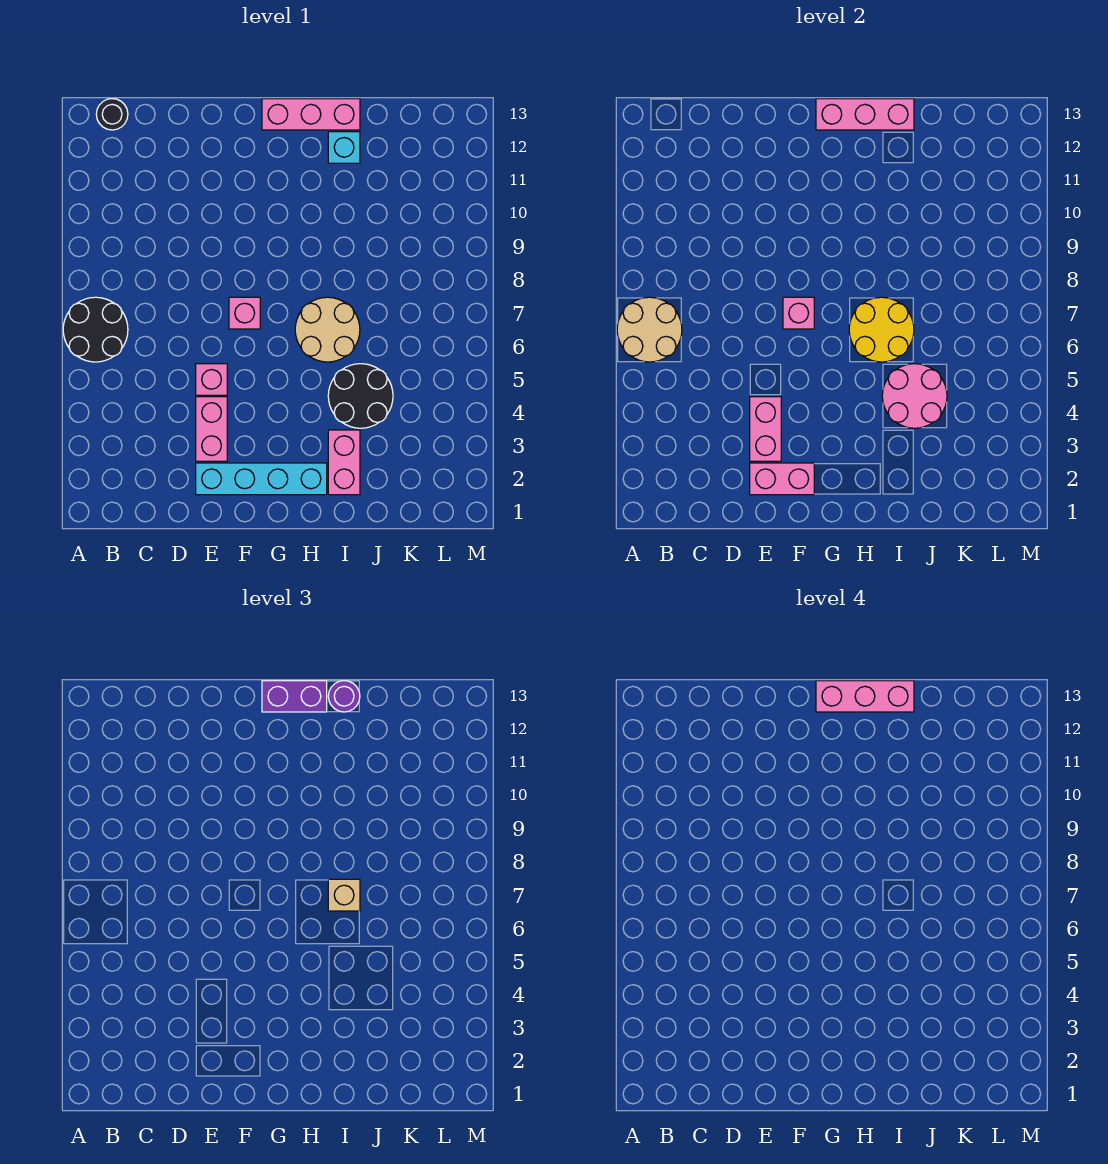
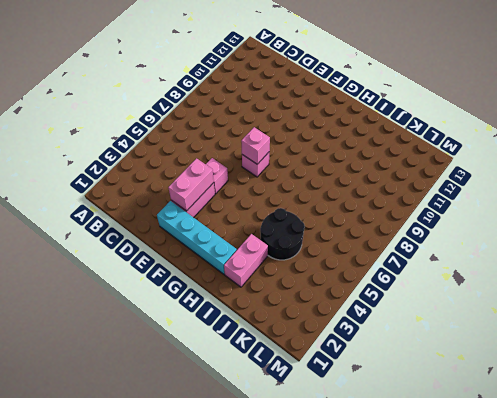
none -> black 2x2 round brick [63,297,128,362]
none -> black 1x1 round brick [96,99,128,130]
none -> pink 1x3 brick [262,99,360,130]

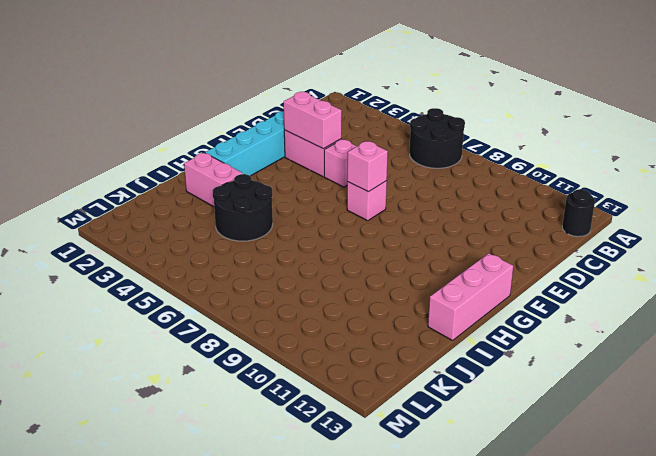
none -> tan 2x2 round brick [295,297,360,362]
none -> cyan 1x1 brick [328,132,360,163]
none -> tan 2x2 round brick [617,297,682,362]

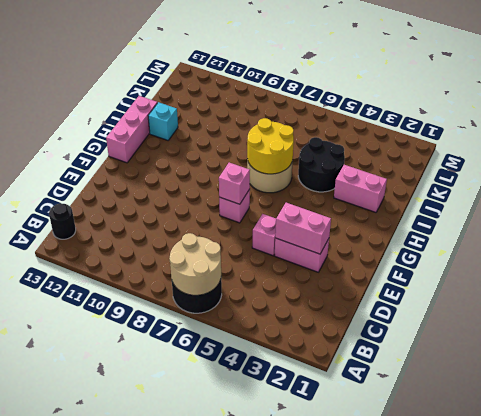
none -> cyan 1x4 brick [196,463,327,495]
none -> pink 1x2 brick [750,463,814,495]
none -> pink 1x3 brick [816,99,914,130]

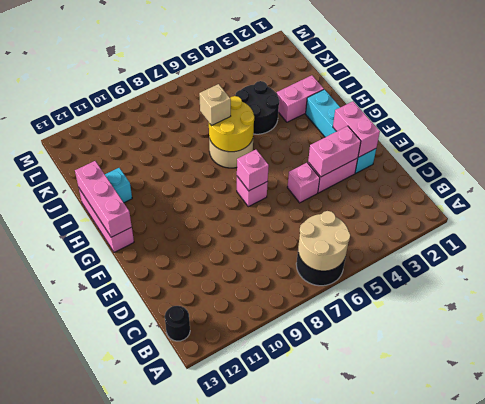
none -> pink 2x2 round brick [882,364,947,428]
none -> purple 1x2 brick [262,681,327,712]
none -> purple 1x1 round brick [328,681,360,712]

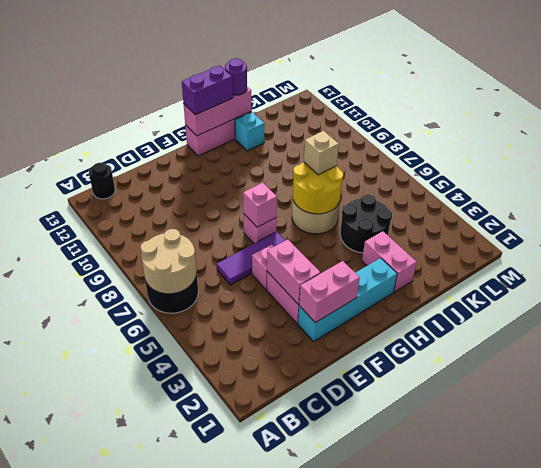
purple 1x3 tile [217,232,285,285] -> none
none -> pink 2x2 round brick [882,364,947,428]
none -> pink 1x3 brick [816,681,914,712]

